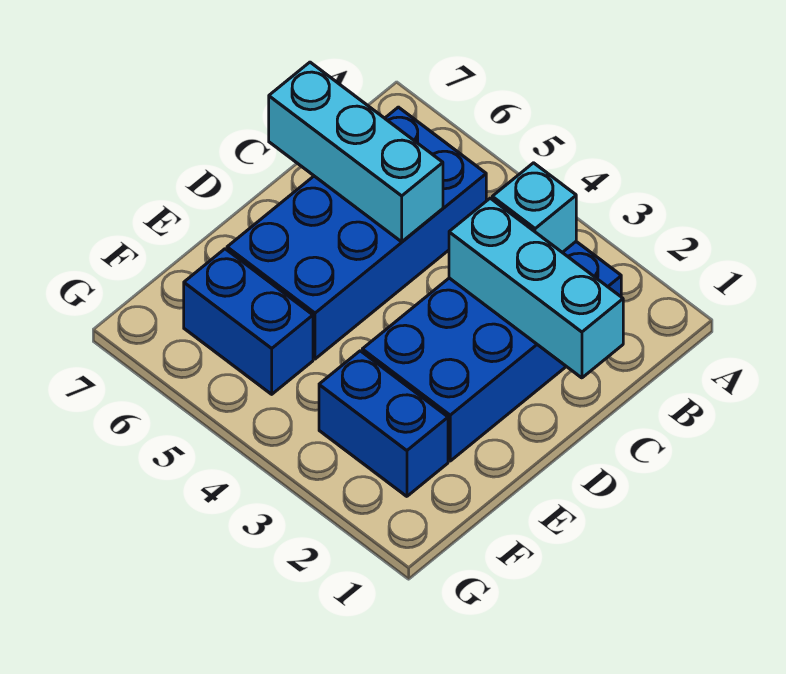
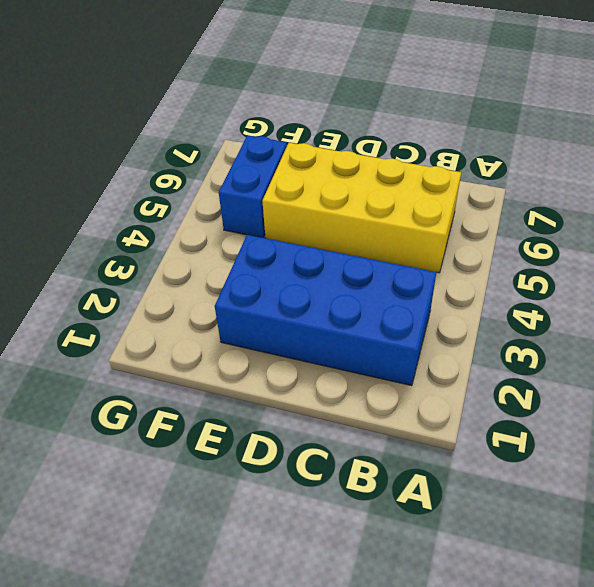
yellow 2x4 brick [262,143,461,273] -> blue 2x4 brick [227,107,486,359]
none -> blue 1x2 brick [319,351,448,496]
none -> cyan 1x1 brick [492,163,576,252]

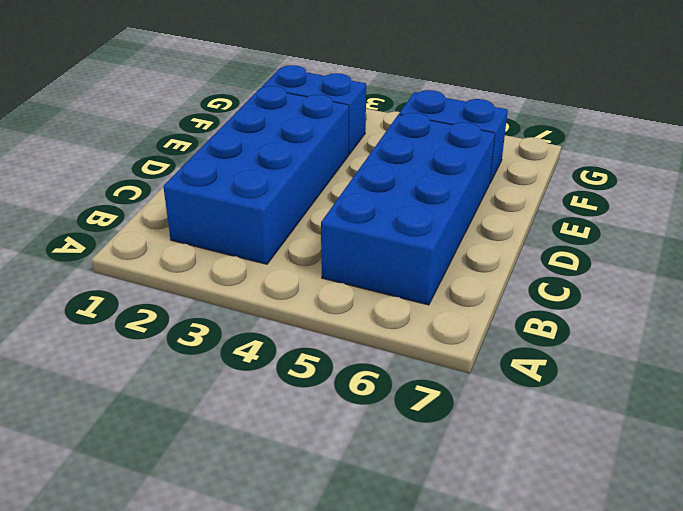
none -> cyan 1x1 brick [492,163,576,252]
none -> cyan 1x3 brick [449,198,623,378]

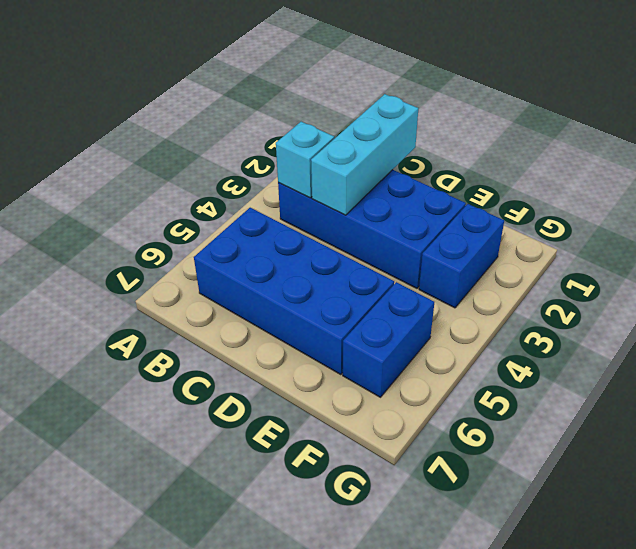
none -> cyan 1x3 brick [269,62,443,242]

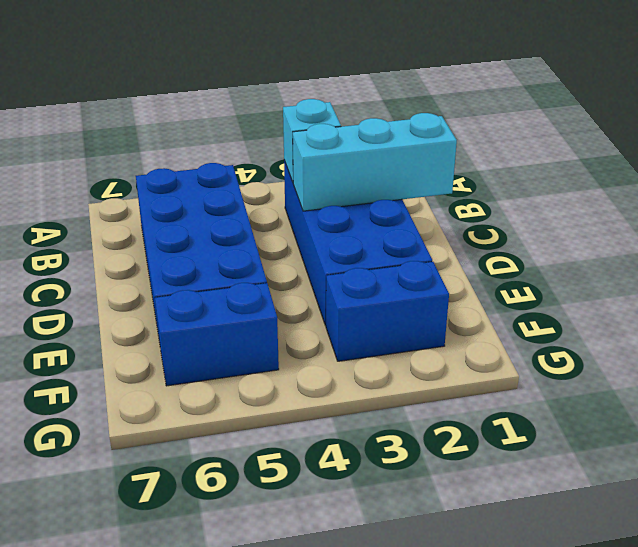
none -> cyan 1x3 brick [269,62,443,242]

